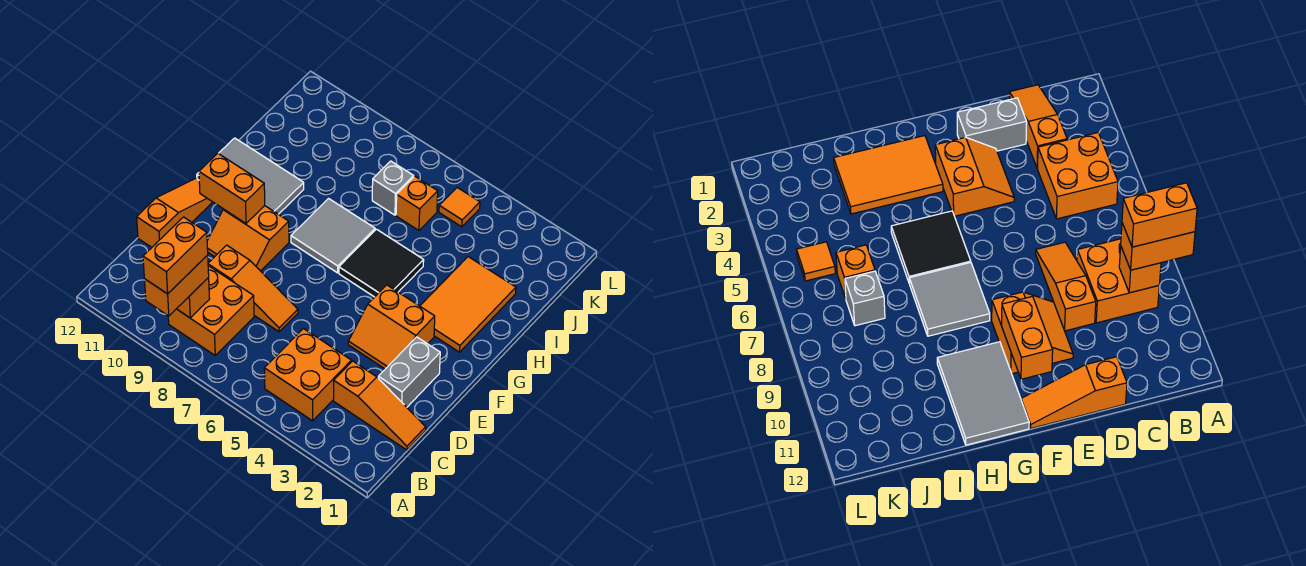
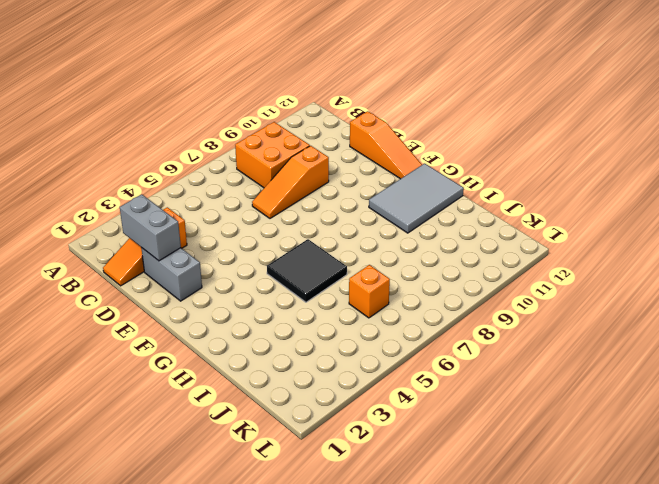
grey 1x2 brick [120,194,181,261] -> none
none -> orange 2x2 brick [264,329,351,421]
none -> orange 2x2 slope [348,285,435,369]
none -> orange 2x2 slope [207,206,289,271]

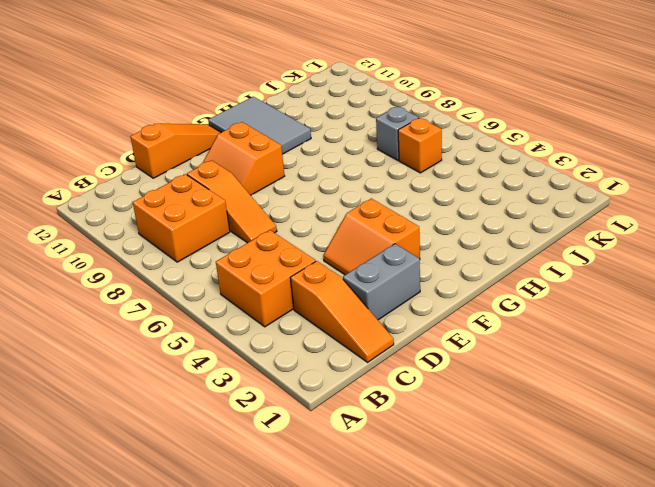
none -> orange 2x3 tile [420,257,516,352]
none -> black 2x2 tile [339,229,424,297]
none -> grey 2x2 tile [291,199,375,273]

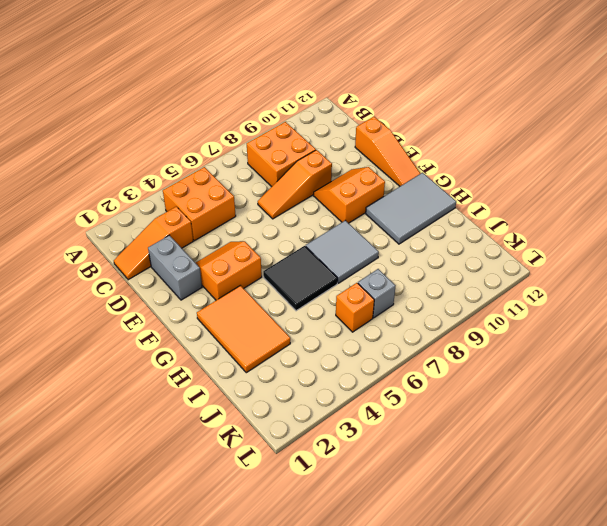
none -> orange 1x1 tile [439,188,480,227]
none -> orange 1x1 brick [177,278,210,318]
none -> orange 1x2 brick [199,153,265,223]

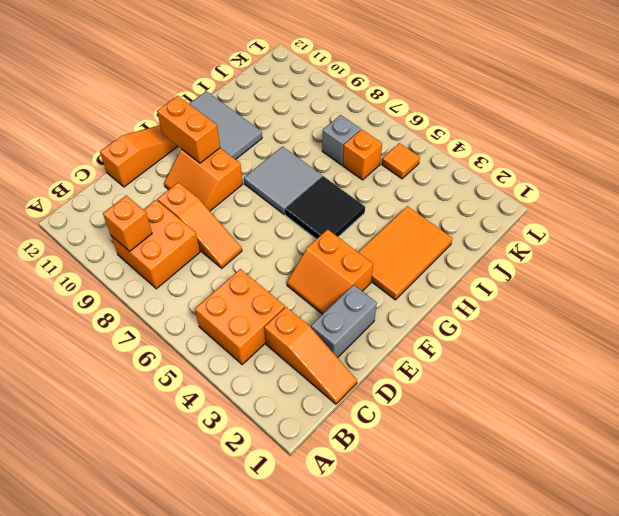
none -> orange 1x2 brick [144,255,209,316]
none -> orange 1x2 brick [143,217,208,294]

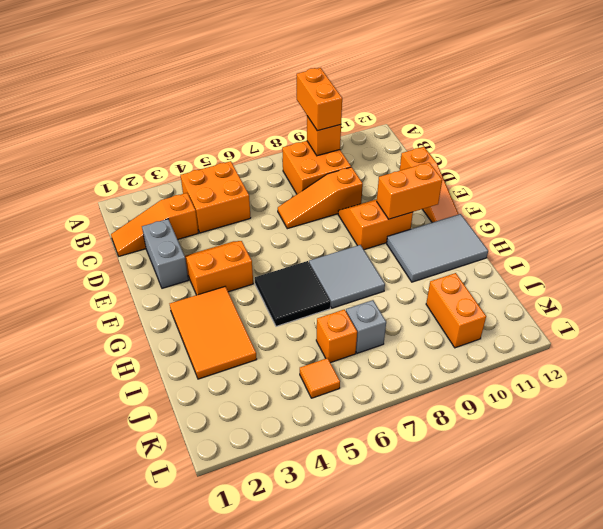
orange 1x2 brick [426,273,486,348] -> orange 1x2 brick moved to [143,217,208,294]

